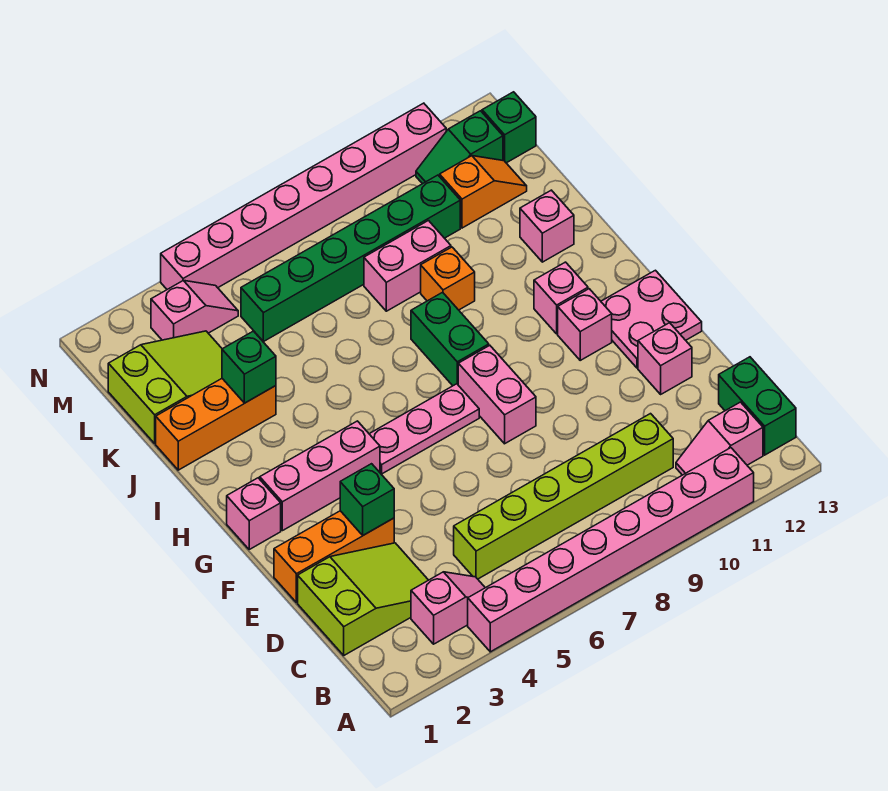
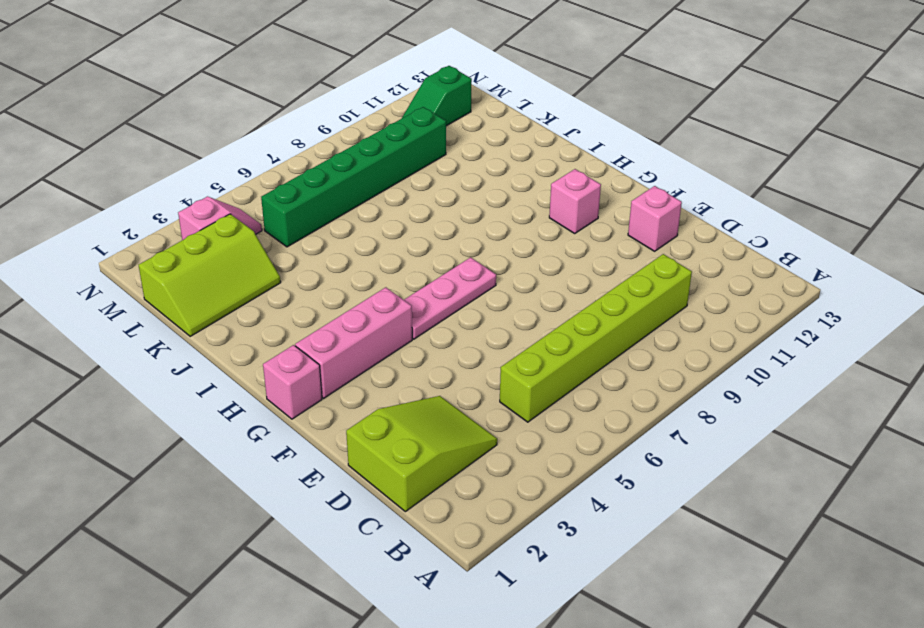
lime 2x3 slope [139,214,281,336] -> lime 2x3 slope turned to [108,331,222,443]
none -> pink 1x8 brick [468,448,754,652]
none -> pink 1x2 slope [411,572,485,644]
none -> pink 1x2 slope [676,402,763,475]

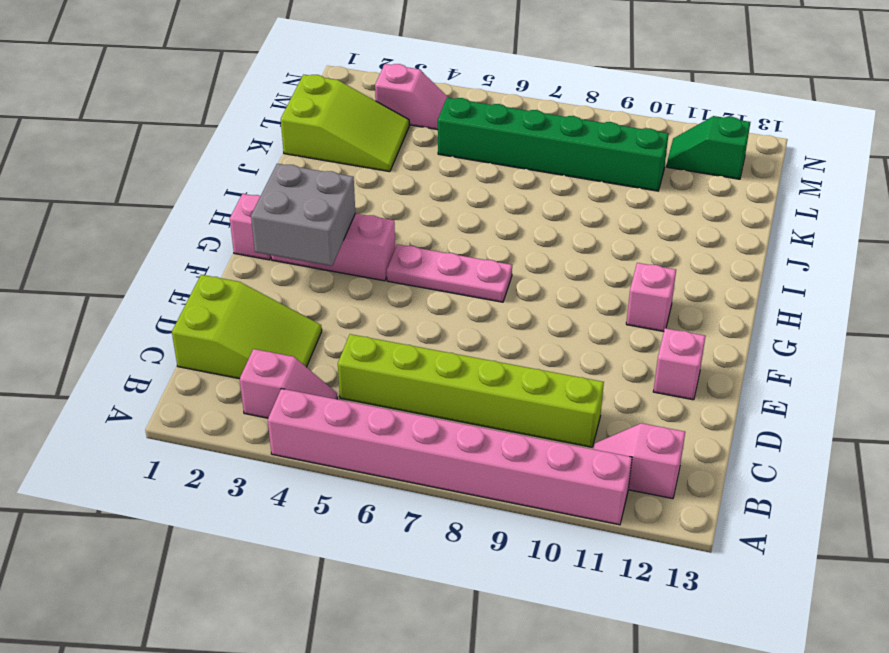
grey 2x2 brick [251,164,355,266] -> none
none -> green 1x2 brick [719,357,796,455]
none -> orange 1x3 brick [274,511,394,603]
none -> pink 1x2 brick [458,345,536,444]

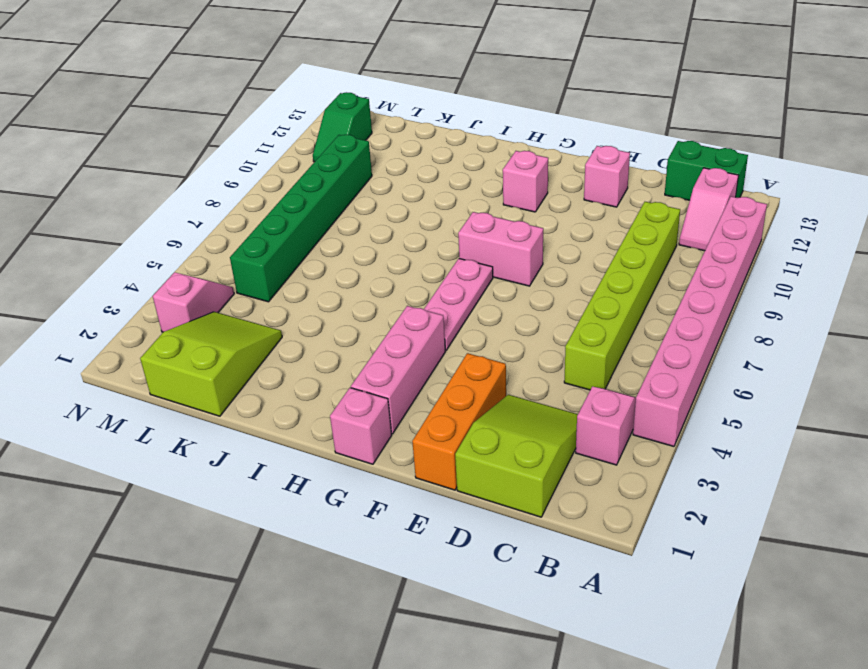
none -> pink 2x2 plate [601,270,702,368]
none -> green 1x2 brick [411,292,489,386]
none -> pink 1x1 brick [534,262,588,334]

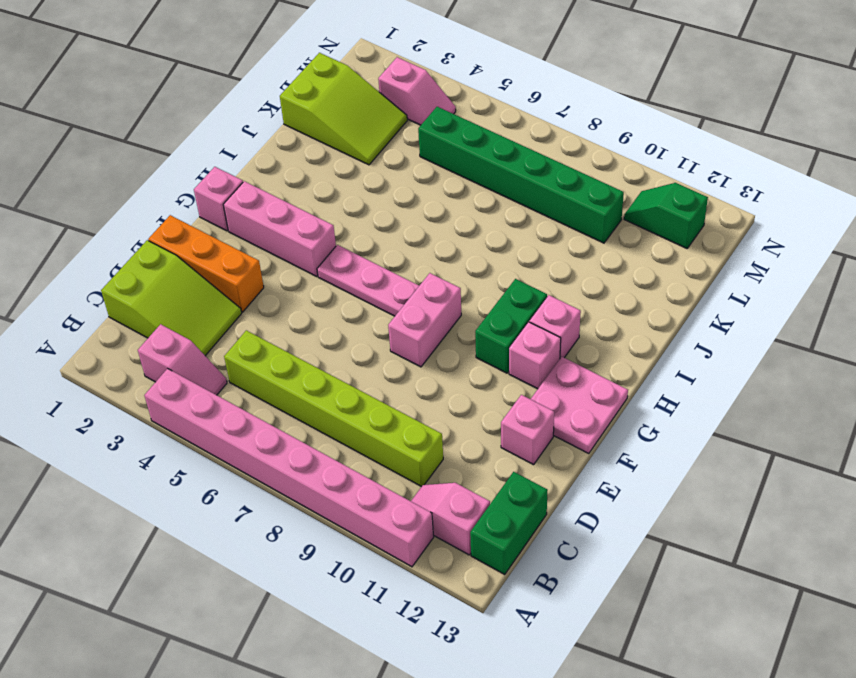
green 1x2 brick [475,279,547,373] -> green 1x2 brick moved to [411,292,489,386]
none -> orange 1x3 brick [156,379,276,470]
none -> orange 1x1 brick [421,247,475,310]
none -> pink 1x1 brick [520,190,574,262]

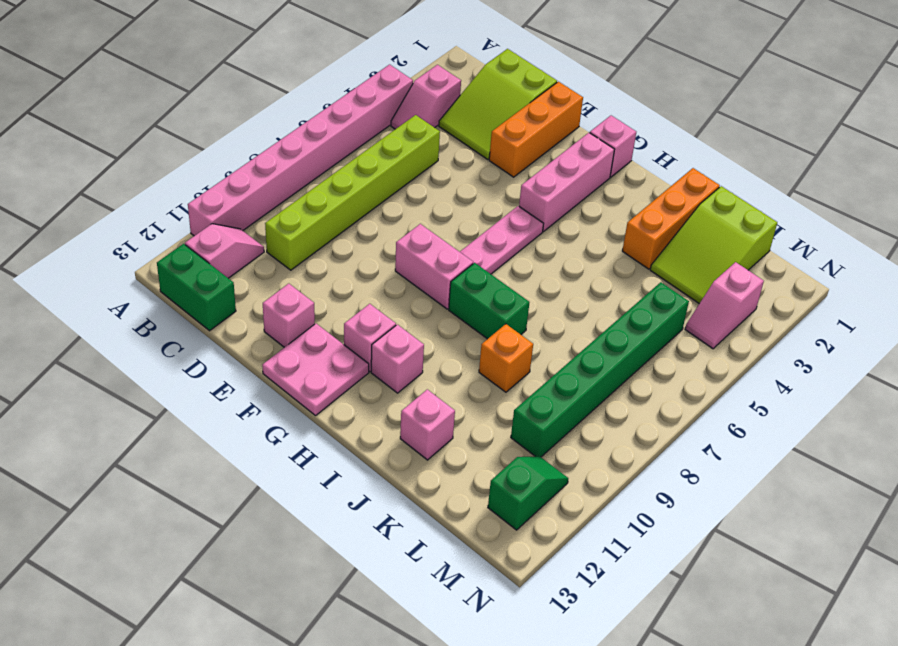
none -> pink 1x2 brick [364,221,451,311]
none -> orange 1x2 slope [440,156,527,228]
none -> green 1x1 brick [482,92,536,163]

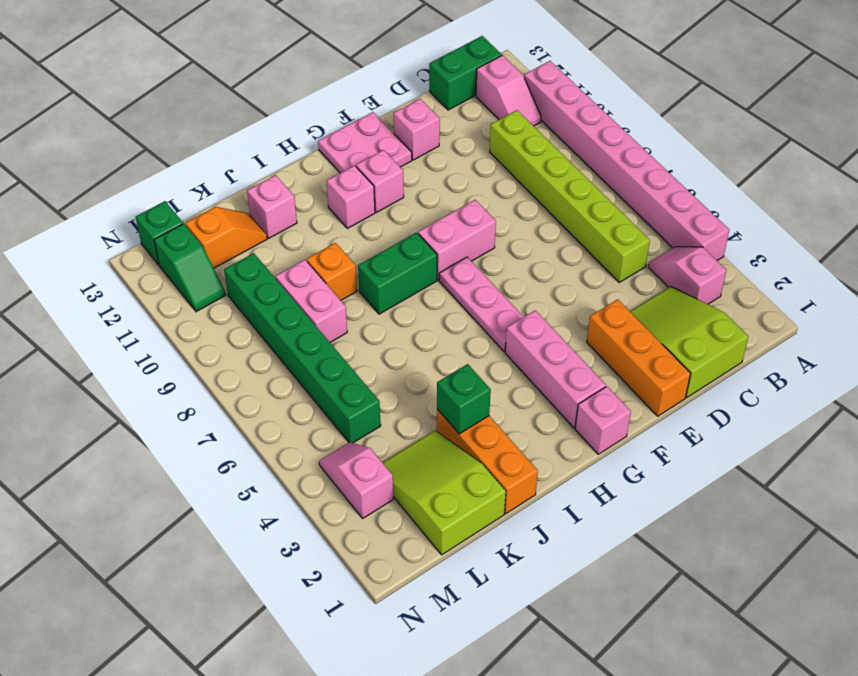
orange 1x2 slope [186,207,267,268] -> orange 1x2 slope turned to [440,156,527,228]
none -> pink 1x8 brick [161,103,446,289]
none -> green 1x1 brick [340,464,394,535]

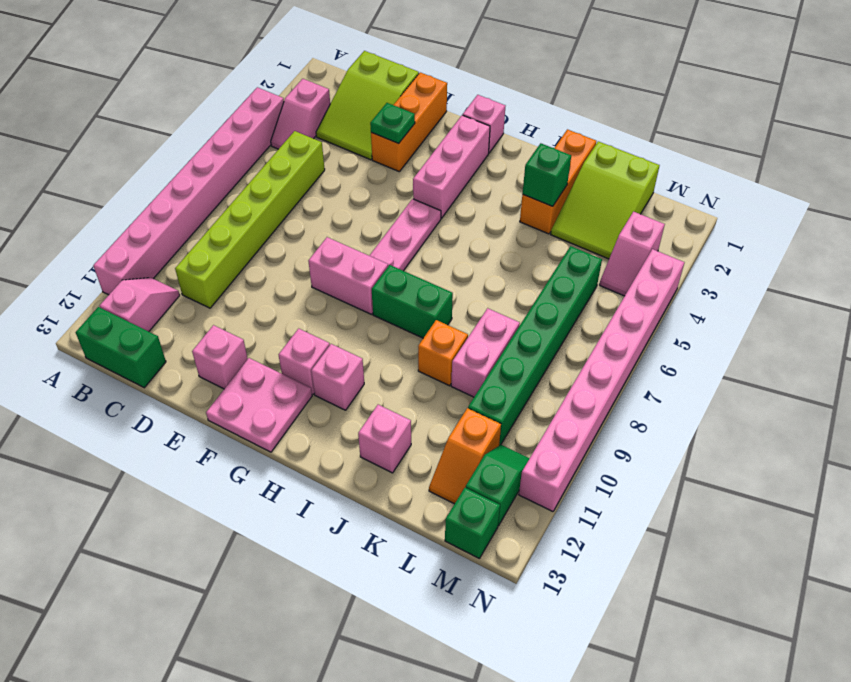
green 1x1 plate [370,103,415,143] -> green 1x1 brick [340,464,394,535]

